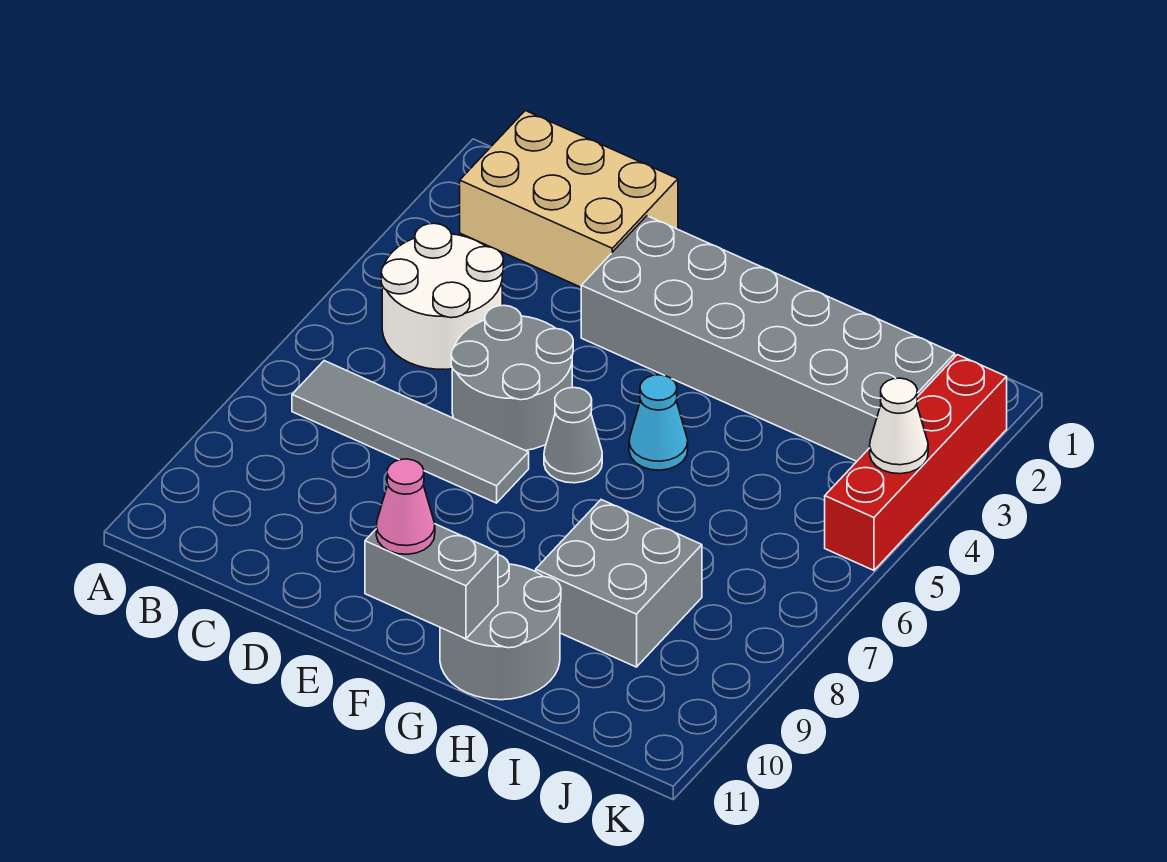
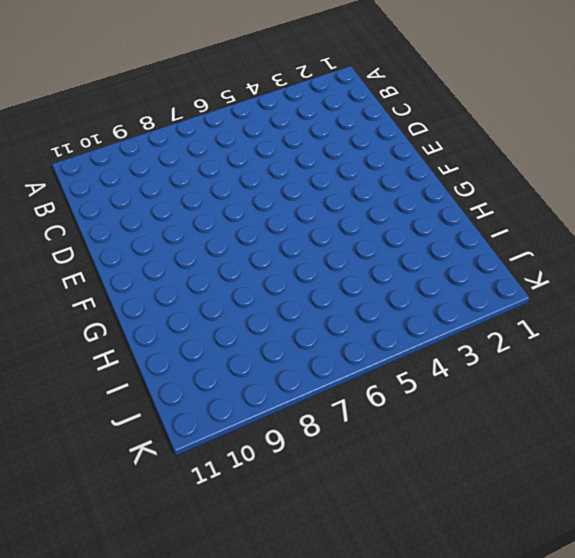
none -> tan 2x3 brick [460,111,678,287]
none -> white 2x2 round brick [381,223,503,370]
none -> grey 1x4 tile [292,361,529,503]

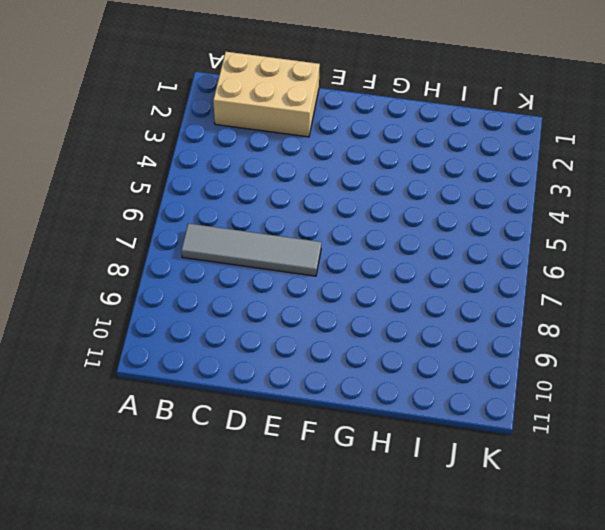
none -> white 2x2 round brick [381,223,503,370]
none -> grey 2x2 round brick [451,305,573,451]
none -> grey 2x6 brick [581,216,955,461]

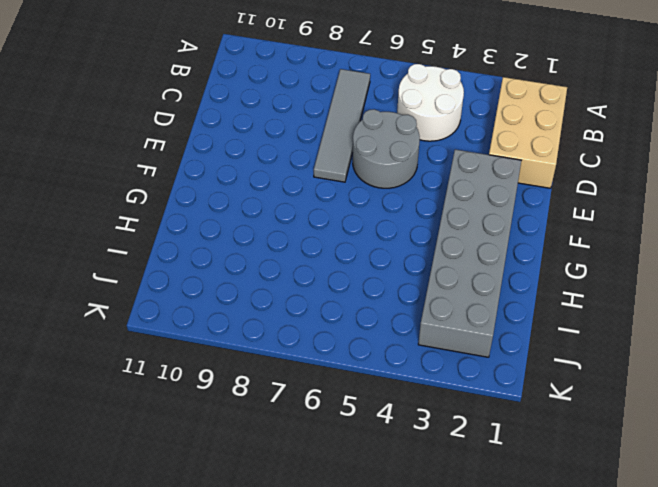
none -> grey 1x1 cone [544,388,602,483]
none -> cyan 1x1 cone [629,375,688,470]
none -> grey 2x2 round brick [440,555,561,700]

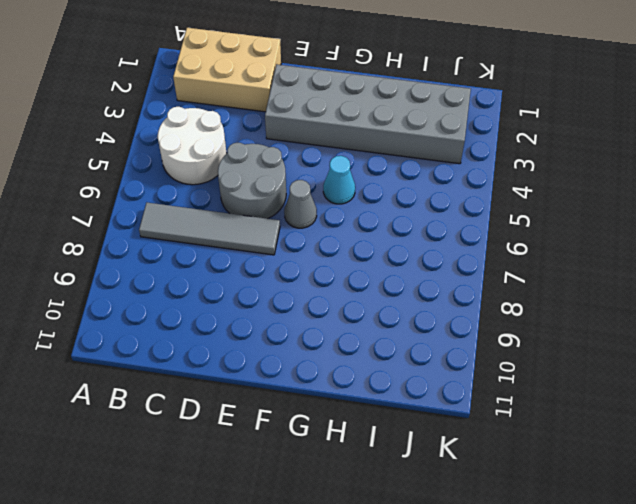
none -> grey 2x2 round brick [440,555,561,700]
none -> grey 2x2 brick [536,500,702,667]
none -> red 1x4 brick [825,355,1007,570]

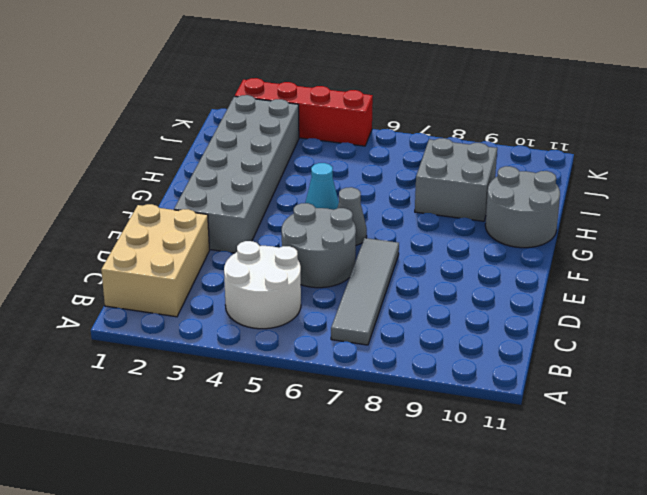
none -> grey 1x2 brick [365,524,498,639]
none -> white 1x1 cone [870,378,928,474]
none -> pink 1x1 cone [376,459,435,554]

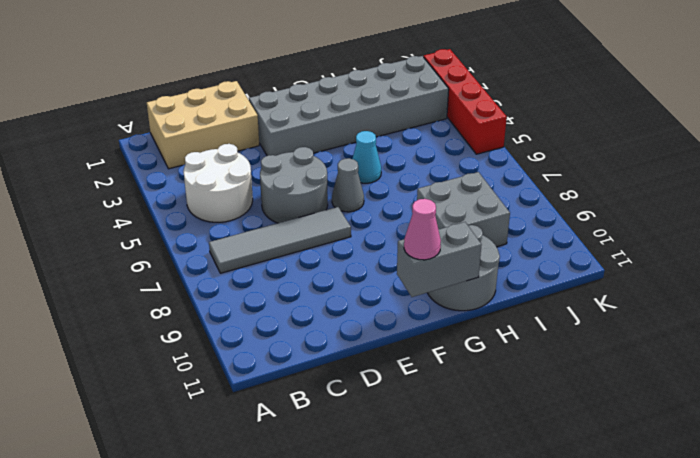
none -> white 1x1 cone [870,378,928,474]

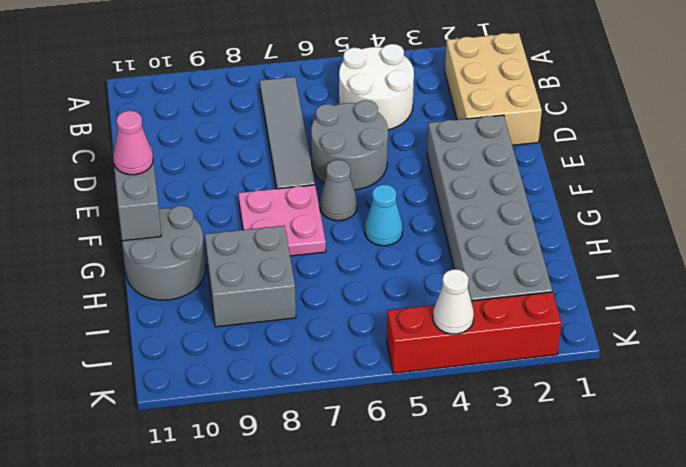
pink 2x2 plate [238,185,326,256] -> none

